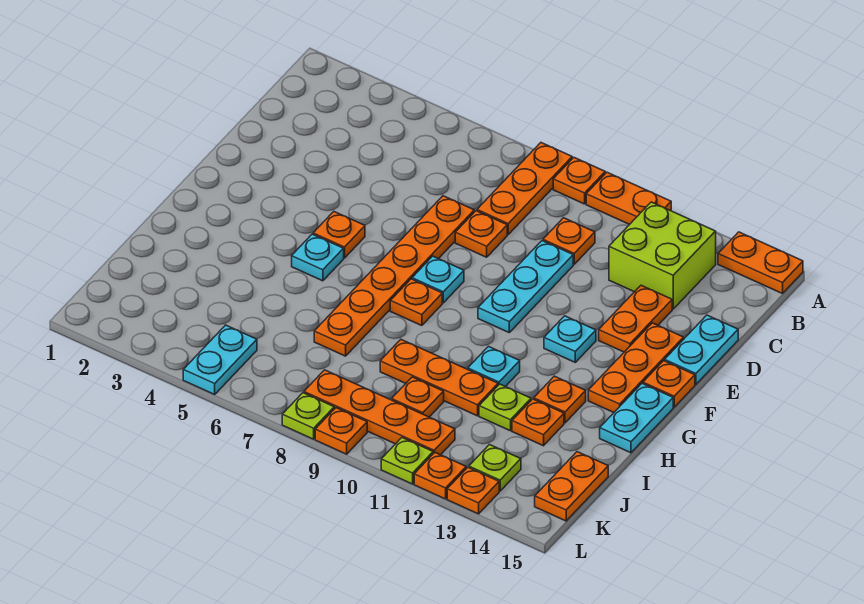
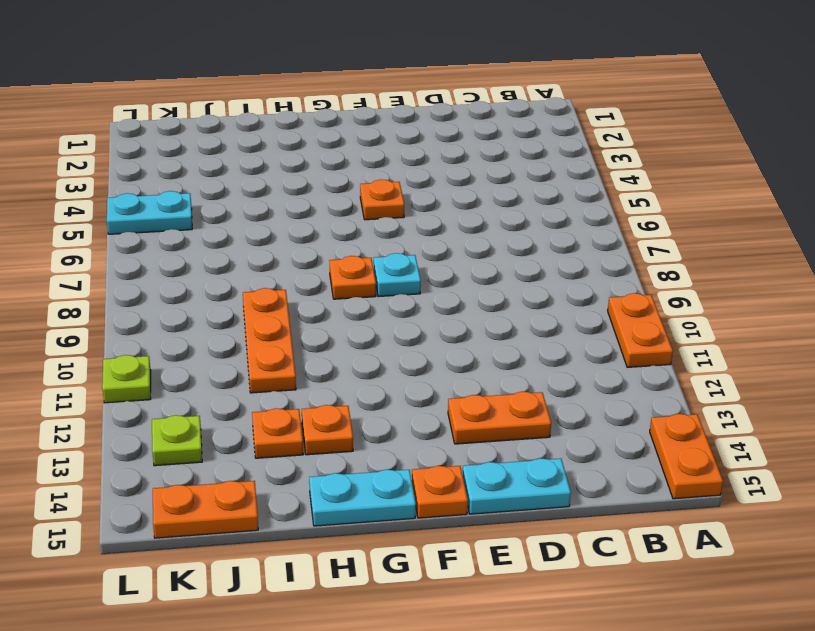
none -> orange 1x3 plate [477,143,572,234]
none -> orange 1x1 plate [553,158,605,204]
none -> lime 2x2 brick [609,202,716,309]
none -> orange 1x1 plate [543,218,595,264]

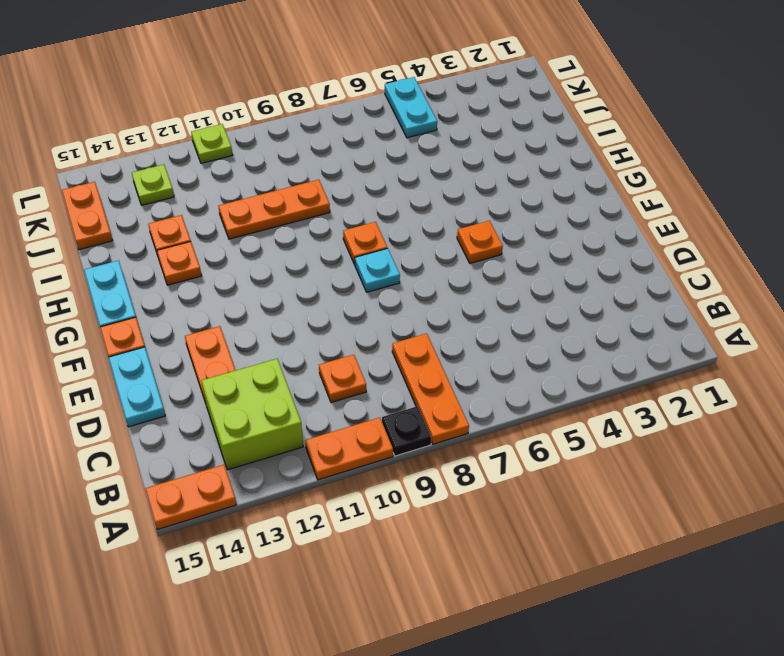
black 1x1 plate [382,406,431,456] -> orange 1x1 plate [553,158,605,204]
none -> orange 1x6 plate [314,196,474,356]
none -> orange 1x1 plate [455,211,507,257]
none -> cyan 1x3 plate [478,241,573,332]
none -> orange 1x3 plate [588,323,684,412]

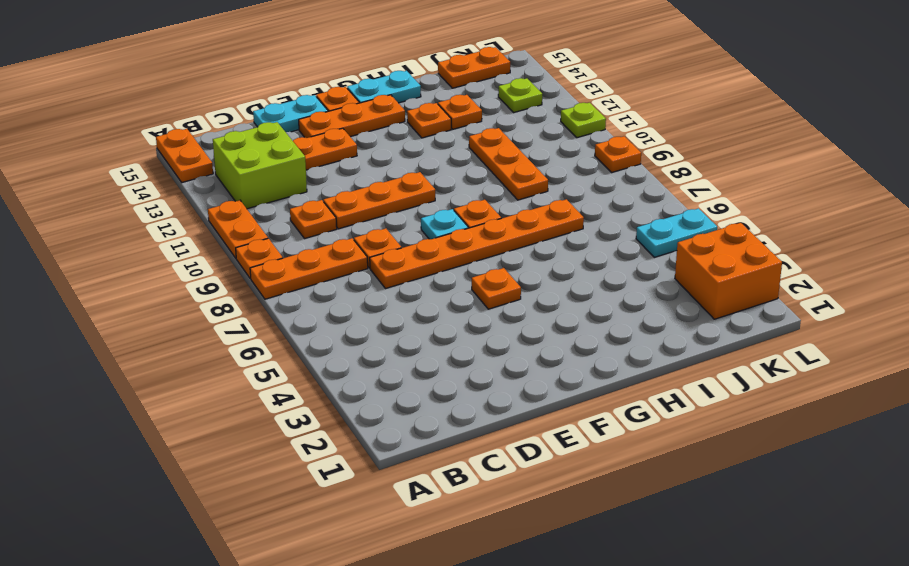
orange 1x3 plate [323,172,435,229] -> cyan 1x3 plate [478,241,573,332]
orange 2x2 brick [675,223,782,319] -> none
none -> cyan 1x1 plate [544,316,596,362]
none -> cyan 1x1 plate [292,234,344,281]
none -> cyan 1x1 plate [468,347,520,387]
none -> lime 1x1 plate [479,384,531,431]

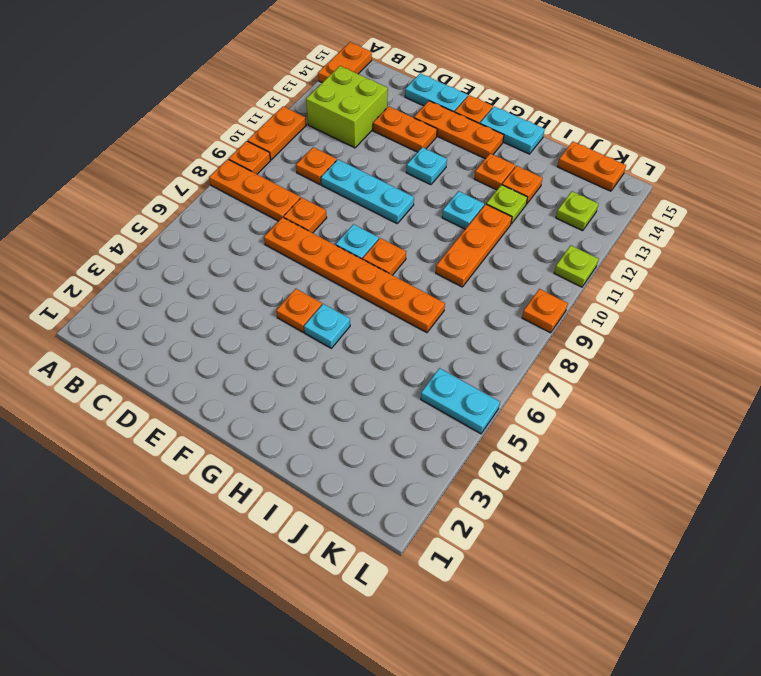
none -> orange 1x1 plate [392,377,444,417]
none -> orange 1x4 plate [304,370,455,455]
none -> lime 1x1 plate [282,393,334,439]
none -> orange 1x1 plate [414,453,466,499]

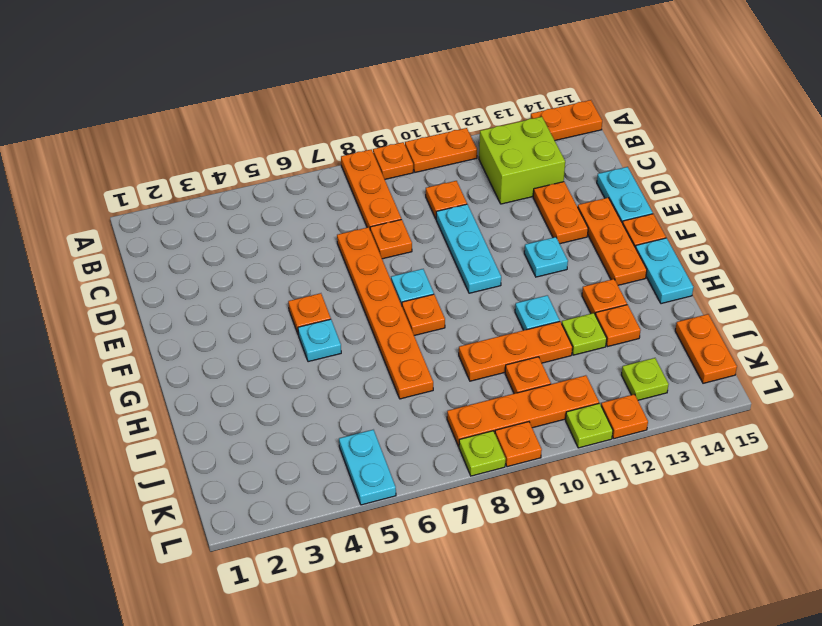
none -> orange 1x1 plate [447,467,499,514]

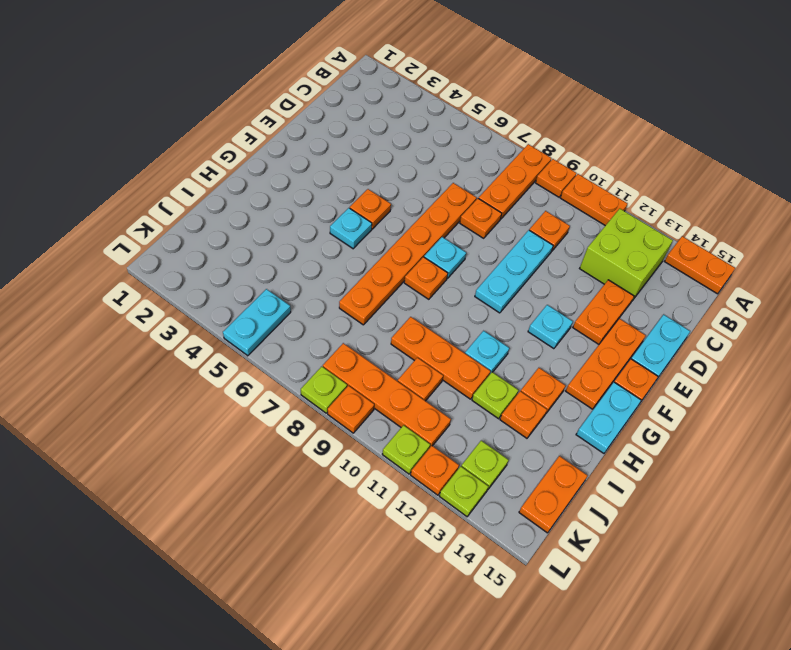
lime 1x1 plate [439,466,489,517] -> orange 1x1 plate [447,467,499,514]

